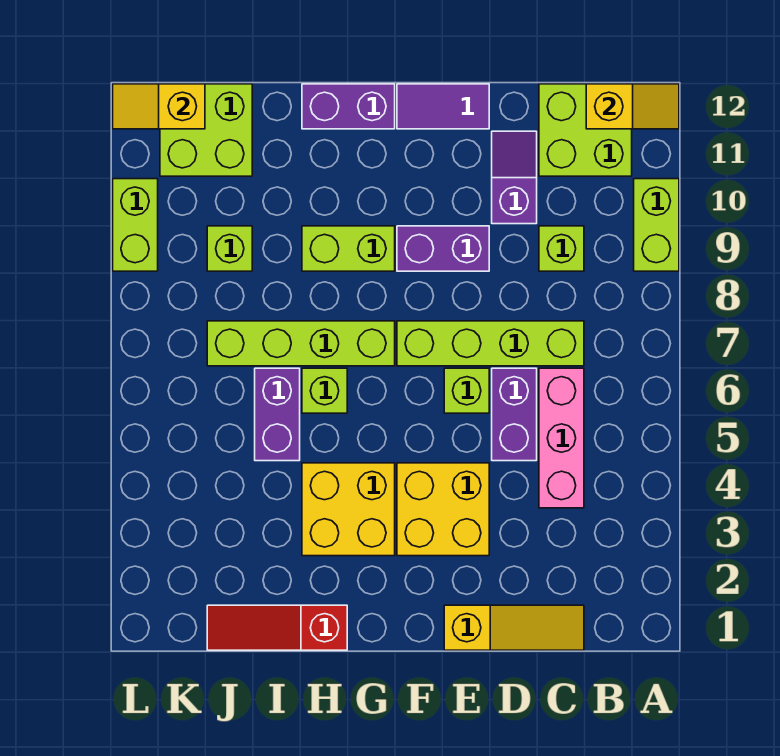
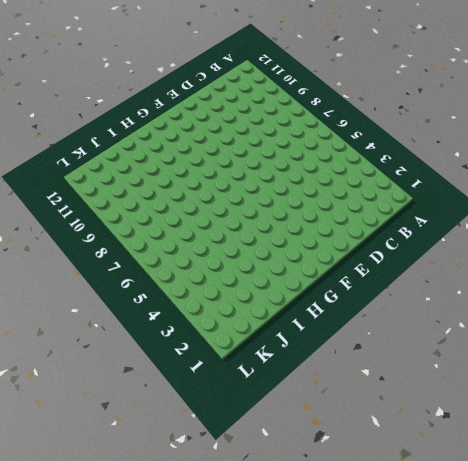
none -> lime 1x2 brick [634,179,679,271]
none -> lime 2x2 brick [539,84,632,176]
none -> yellow 1x3 slope [444,605,584,650]

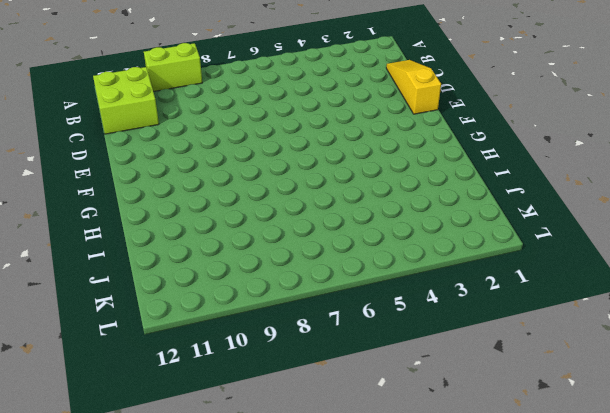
none -> pink 1x3 brick [539,368,584,508]
none -> lime 1x4 brick [397,321,584,366]
none -> lime 1x1 brick [539,226,584,271]

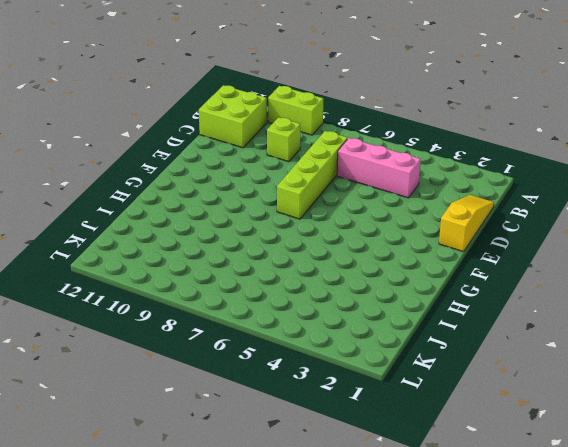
none -> purple 1x2 brick [492,368,537,461]
none -> purple 1x2 slope [492,131,537,224]
none -> yellow 2x2 brick [397,463,489,556]

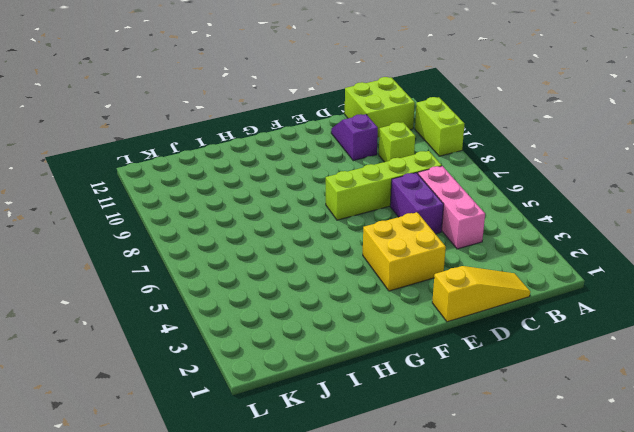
none -> lime 1x1 brick [444,368,489,413]
none -> purple 1x2 brick [397,226,489,271]
none -> purple 1x2 tile [397,84,489,129]

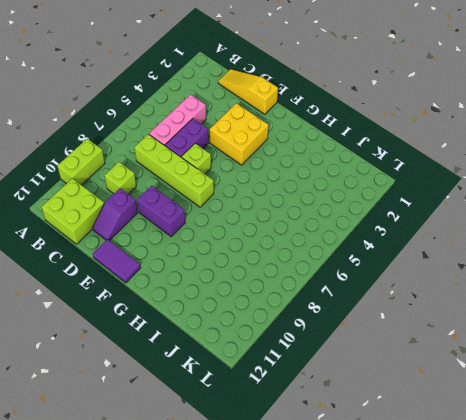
none -> yellow 2x2 brick [302,463,395,556]
none -> lime 1x4 brick [207,321,395,366]
none -> lime 1x2 brick [302,226,395,271]

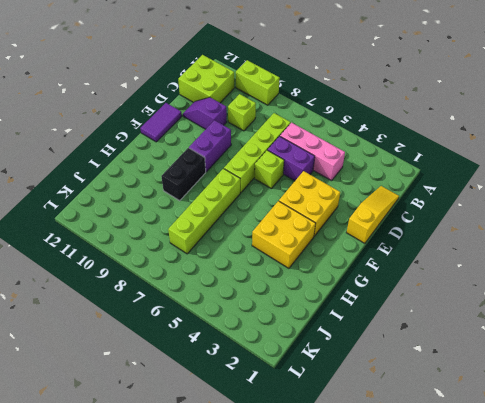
black 1x2 brick [161,148,206,201] -> lime 1x2 brick [302,226,395,271]
none -> purple 1x2 brick [302,84,395,129]
none -> red 1x3 slope [207,605,347,650]
none -> lime 1x1 brick [302,368,347,413]

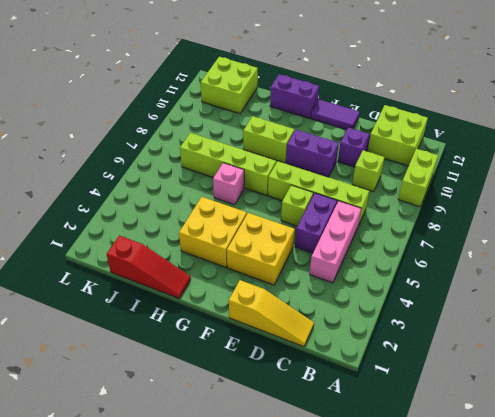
red 1x3 slope [107,236,191,298] -> red 1x3 slope turned to [207,605,347,650]
pink 1x1 brick [213,163,244,205] -> lime 1x1 brick [302,368,347,413]
none -> purple 1x2 brick [255,368,300,461]
none -> lime 1x1 brick [207,226,252,271]
none -> lime 1x2 brick [113,179,158,271]

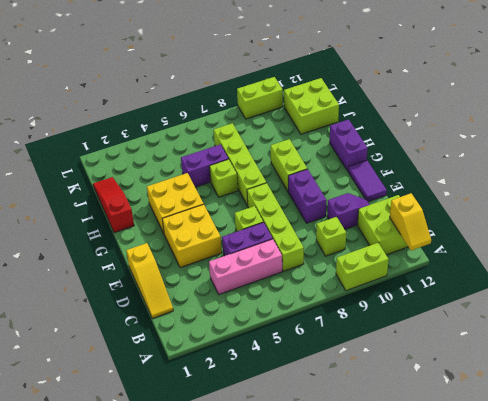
none -> lime 1x1 brick [207,226,252,271]
none -> yellow 1x2 slope [113,84,205,129]

